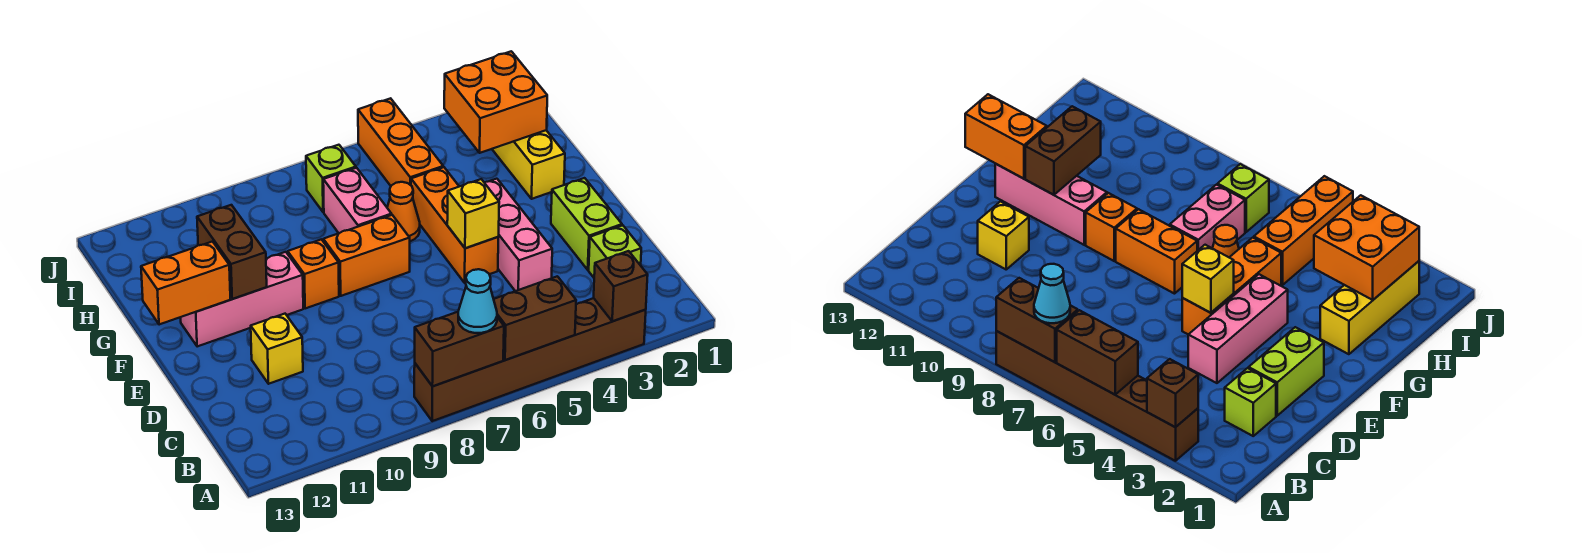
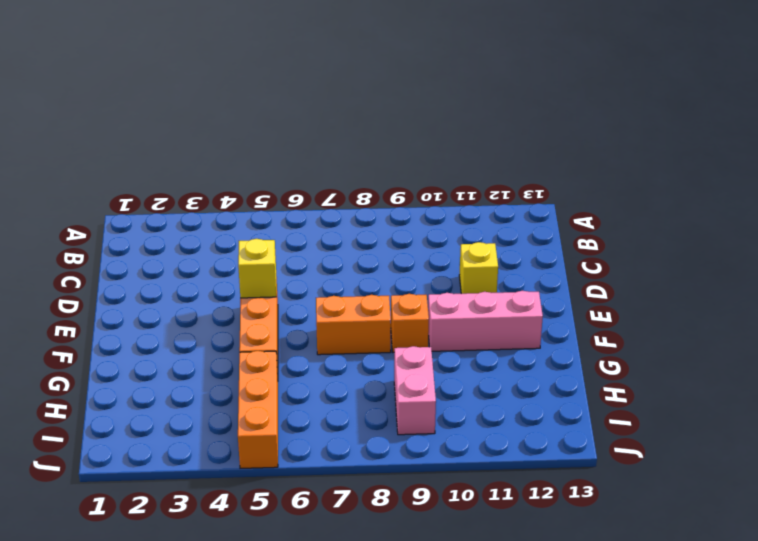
pink 1x2 brick [394,346,436,435] -> pink 1x2 brick moved to [323,168,392,233]
none -> brown 1x6 brick [414,298,646,421]
none -> lime 1x1 brick [589,225,641,277]
none -> lime 1x2 brick [551,178,622,270]

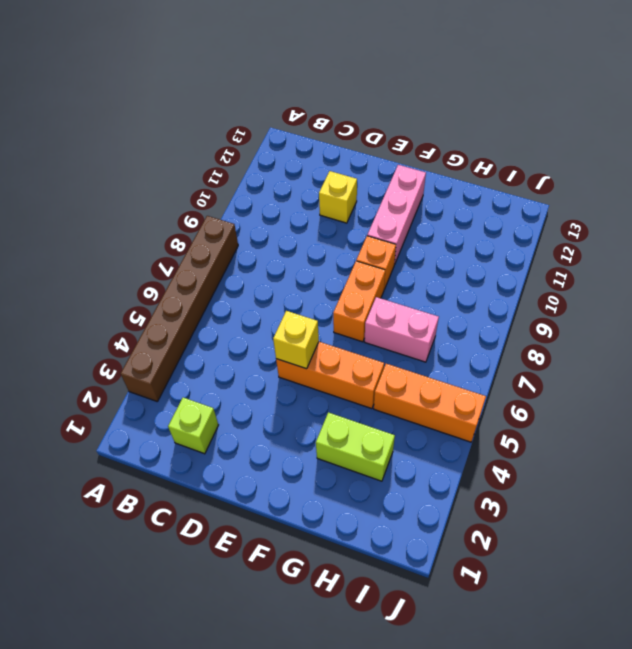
lime 1x2 brick [316,412,395,481] -> lime 1x2 brick moved to [551,178,622,270]
none -> pink 1x3 brick [484,179,552,291]
none -> yellow 1x3 brick [492,130,565,199]
none -> orange 1x1 cone [387,182,420,241]

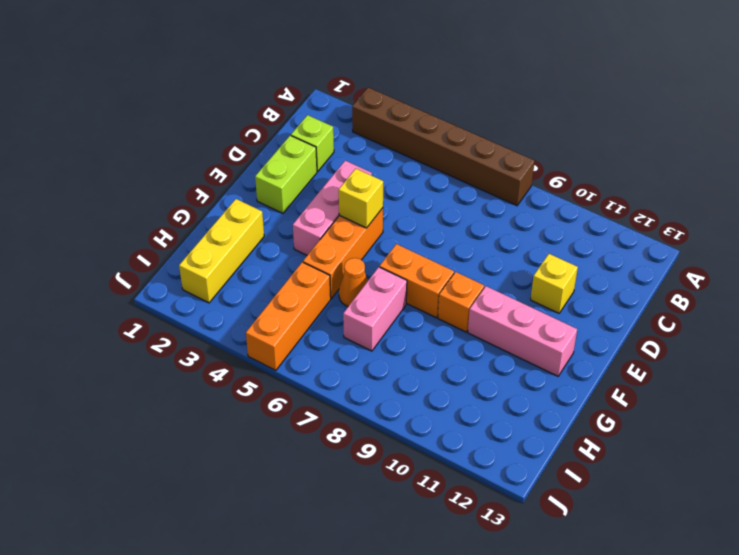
none -> lime 1x1 brick [306,145,356,212]
none -> brown 1x1 brick [594,251,648,321]
none -> brown 1x2 brick [494,276,576,360]

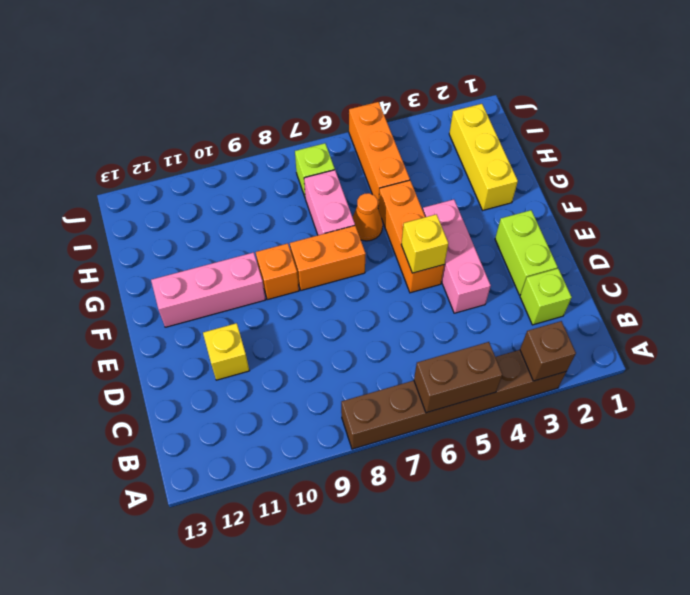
none -> brown 1x2 brick [415,312,504,386]
none -> brown 1x2 brick [197,205,267,299]
none -> orange 1x2 brick [141,242,230,325]

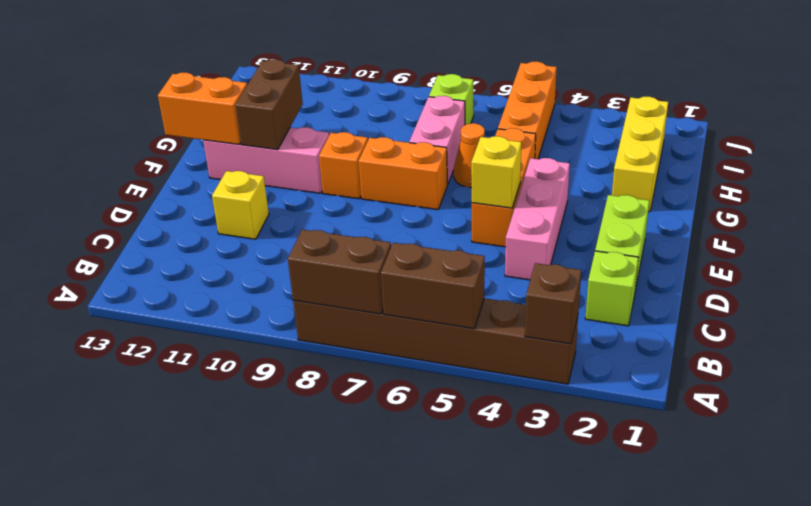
none -> orange 2x2 brick [444,51,547,153]
none -> cyan 1x1 cone [458,269,497,333]

